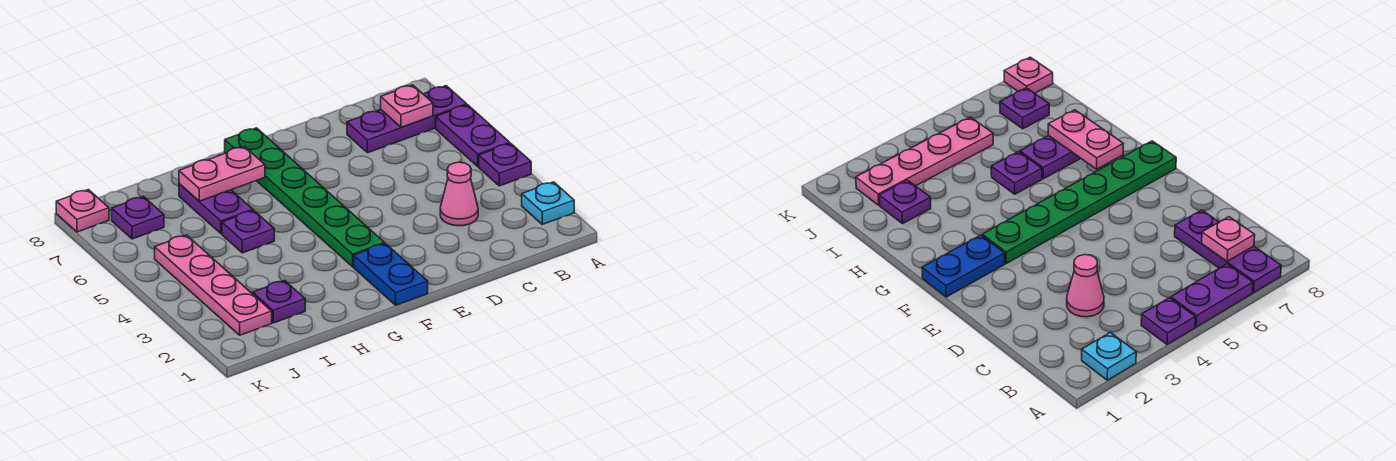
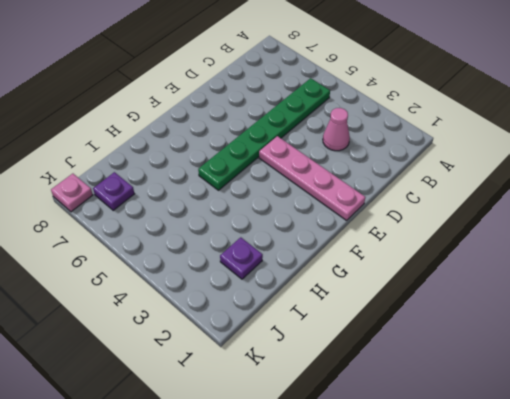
green 1x6 plate [198,78,330,190] -> green 1x6 plate turned to [225,128,385,267]
pink 1x4 plate [259,136,365,220] -> pink 1x4 plate moved to [155,235,272,335]
none -> cyan 1x1 plate [522,182,574,224]
none -> purple 1x1 plate [479,143,531,186]
none -> purple 1x2 plate [436,105,510,167]

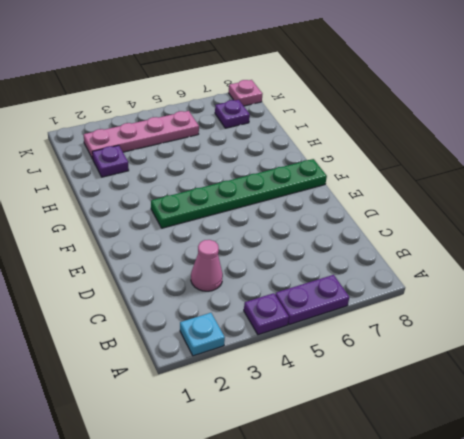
none -> purple 1x3 plate [347,86,467,153]
none -> blue 1x2 plate [354,244,428,305]
none -> purple 1x1 plate [222,210,274,253]

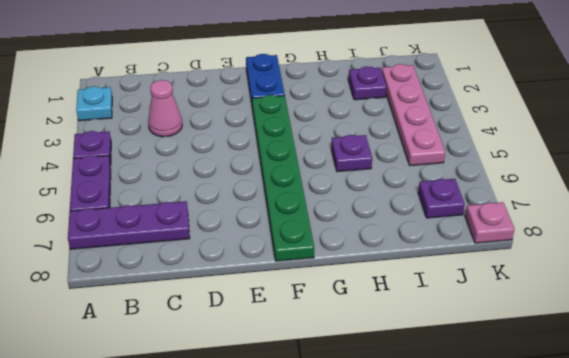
none -> purple 1x2 plate [179,184,253,234]
none -> pink 1x1 plate [381,85,433,127]
none -> pink 1x2 plate [179,146,265,201]

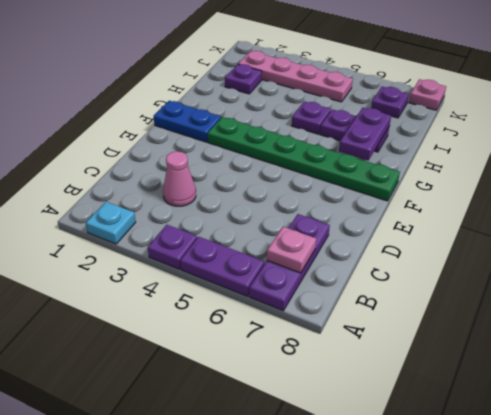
purple 1x2 plate [339,108,391,160] -> pink 1x2 plate [179,146,265,201]

